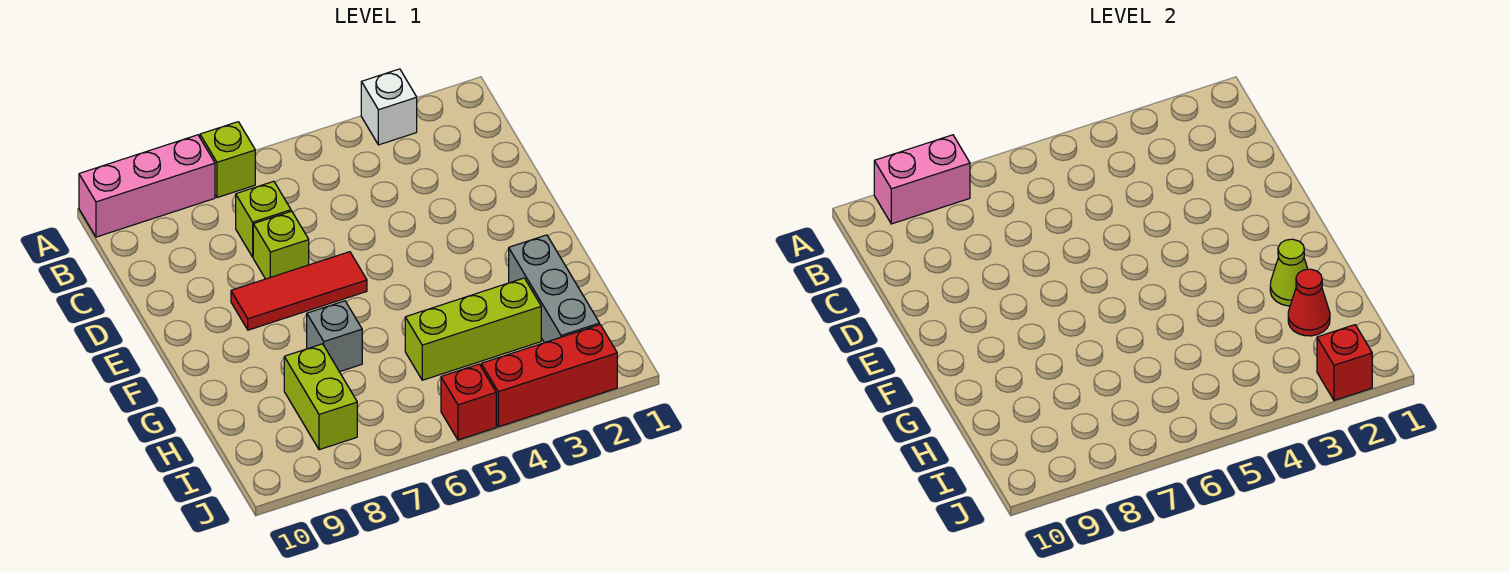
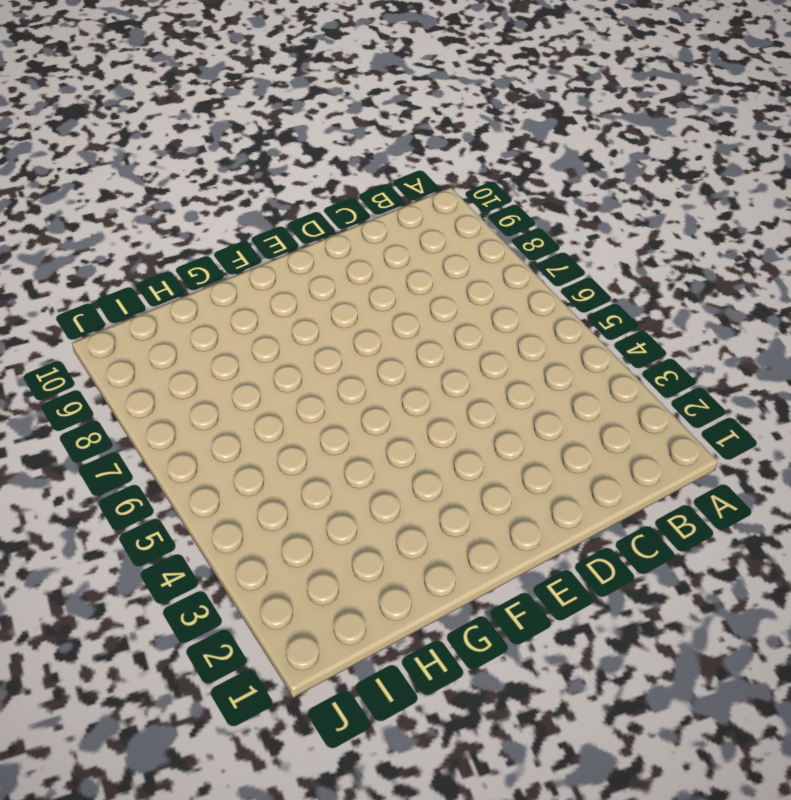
none -> white 1x1 brick [361,69,417,145]
none -> lime 1x1 brick [200,122,255,198]
none -> pink 1x3 brick [79,135,215,237]

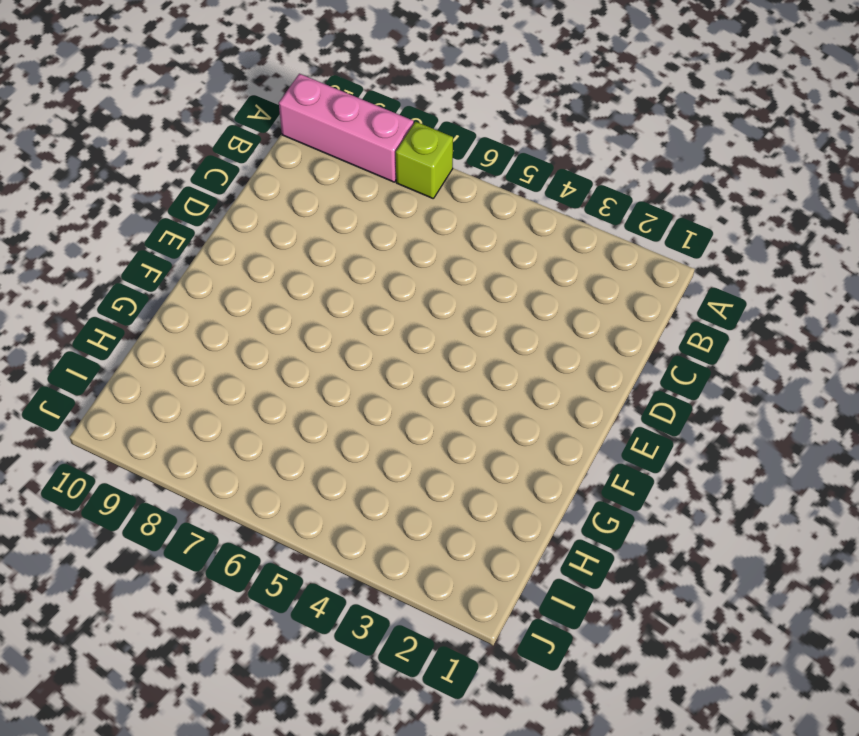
none -> white 1x1 brick [361,69,417,145]
none -> lime 1x1 brick [236,181,291,257]
none -> lime 1x1 brick [253,211,309,279]

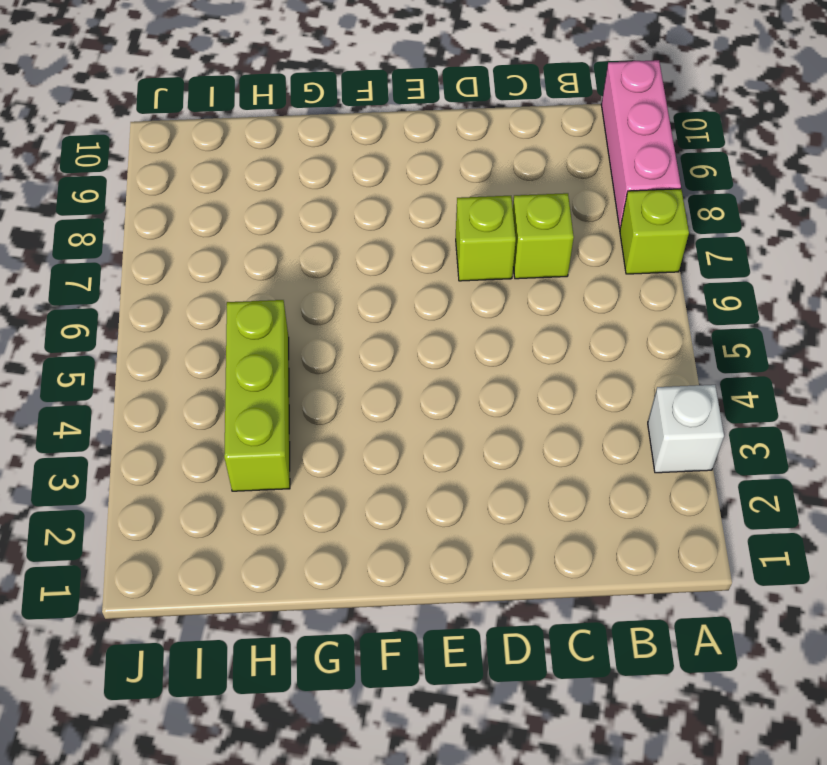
none -> red 1x3 tile [231,252,367,330]
none -> grey 1x3 brick [509,235,600,343]
none -> grey 1x1 brick [307,301,362,372]

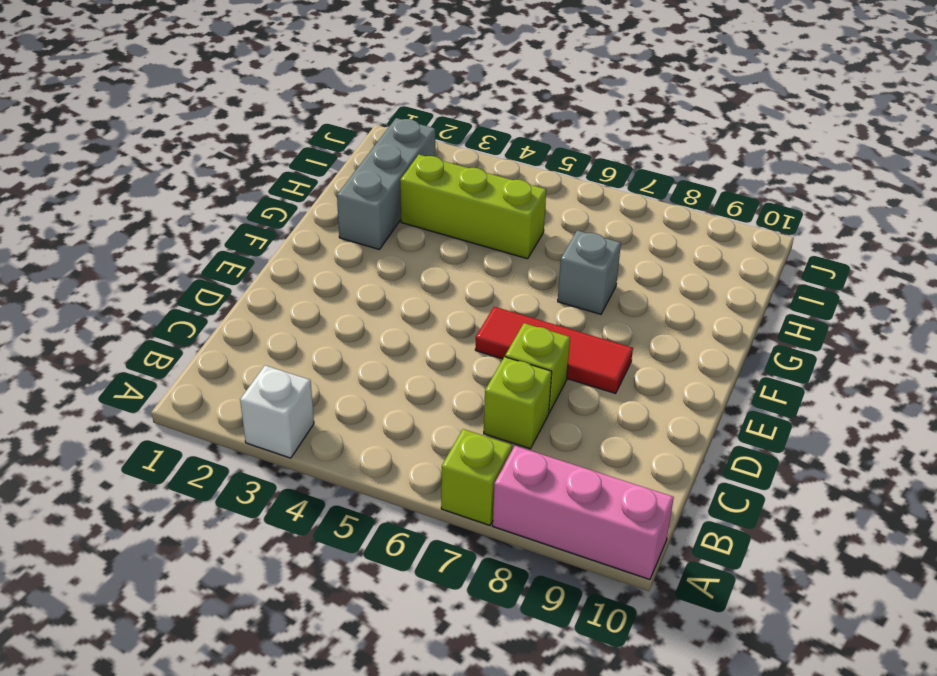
none -> lime 1x2 brick [284,344,357,450]
none -> red 1x3 brick [481,325,617,427]
none -> red 1x1 brick [441,364,496,440]

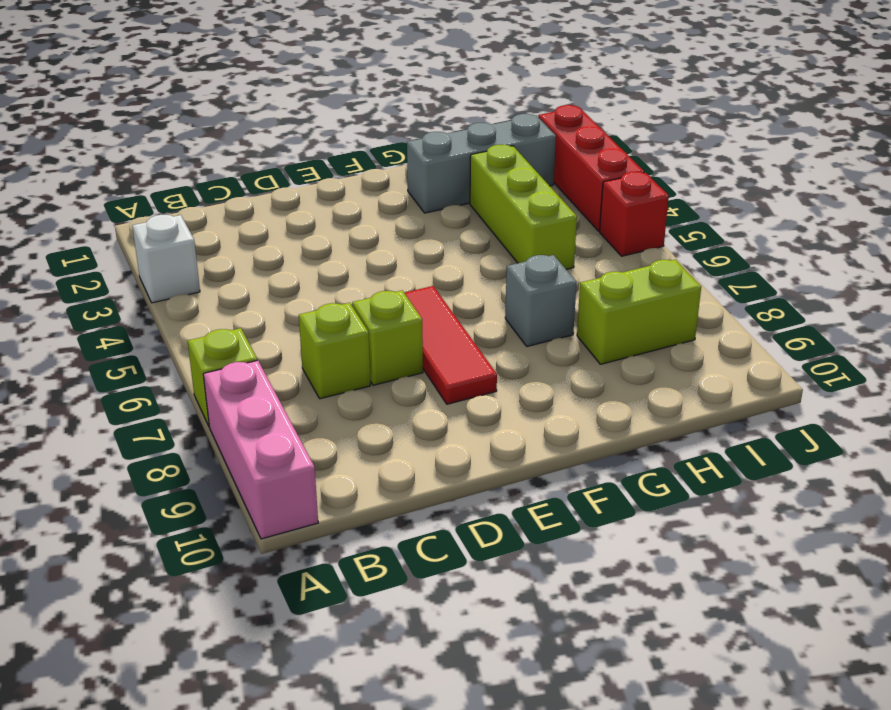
none -> pink 1x2 brick [874,135,970,224]
none -> lime 1x1 cone [1270,239,1308,306]
none -> red 1x1 cone [1288,269,1330,336]

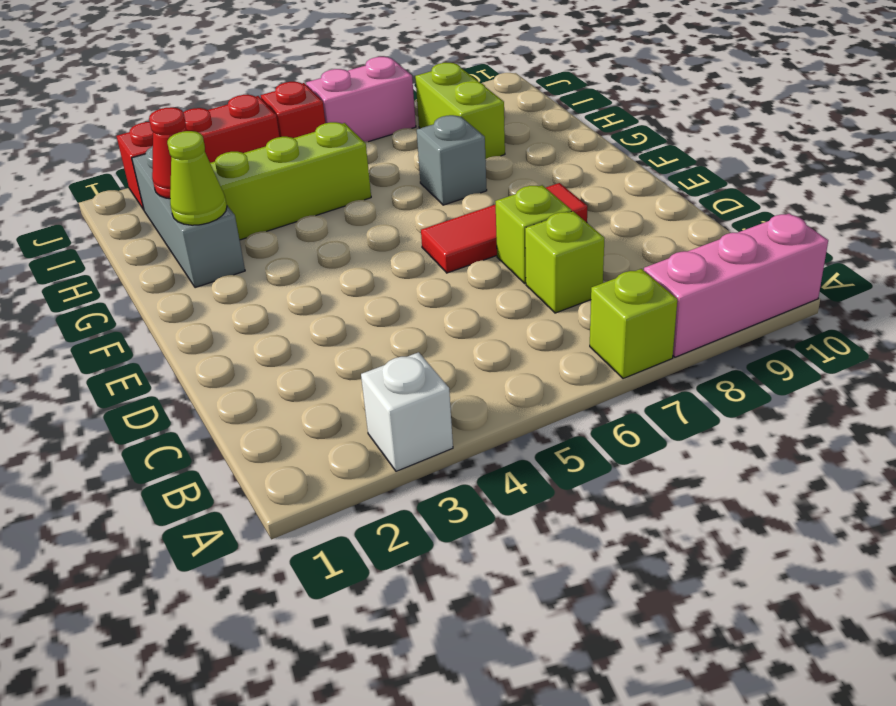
pink 1x2 brick [306,57,416,142] -> pink 1x2 brick moved to [874,135,970,224]
none -> red 1x1 brick [1317,325,1372,400]

